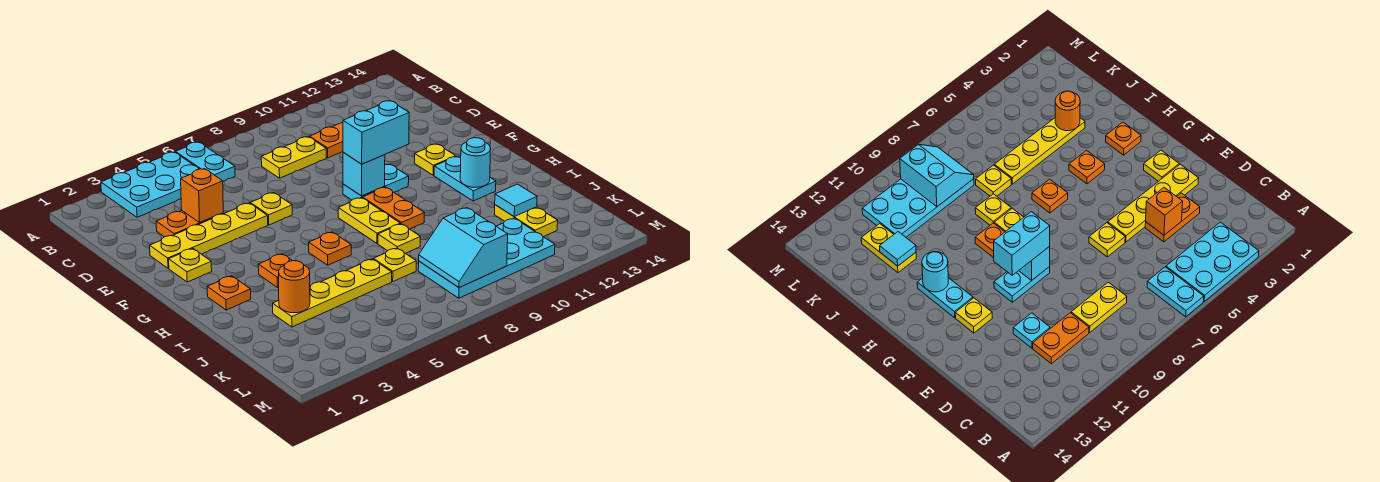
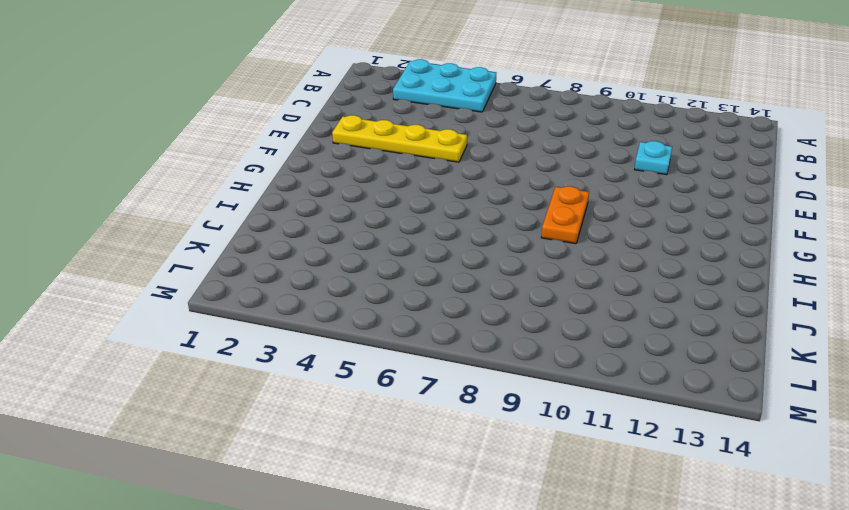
none -> cyan 1x2 plate [175,142,235,181]
none -> yellow 1x2 plate [261,137,326,178]
none -> orange 1x2 plate [309,122,343,158]

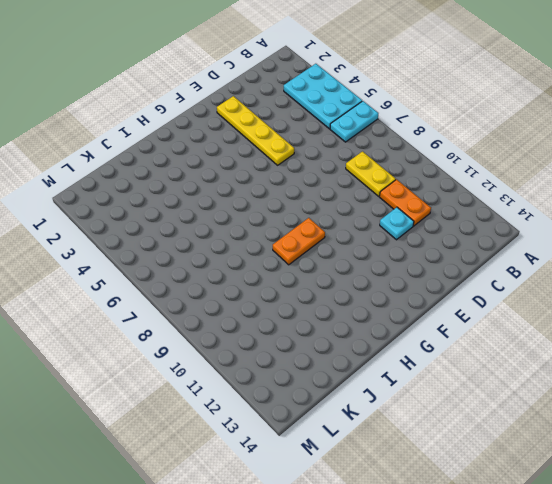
none -> orange 1x2 plate [156,210,223,237]
none -> yellow 1x1 plate [250,193,292,225]
none -> yellow 1x1 plate [169,249,212,282]

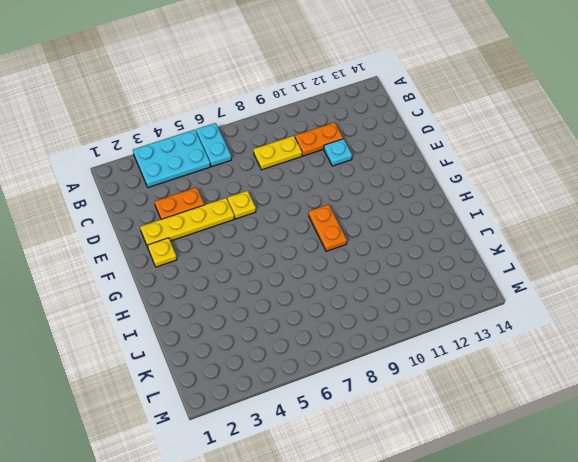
none -> cyan 1x2 plate [343,164,409,200]
none -> yellow 1x1 plate [415,144,456,175]
none -> yellow 1x2 plate [338,198,400,243]

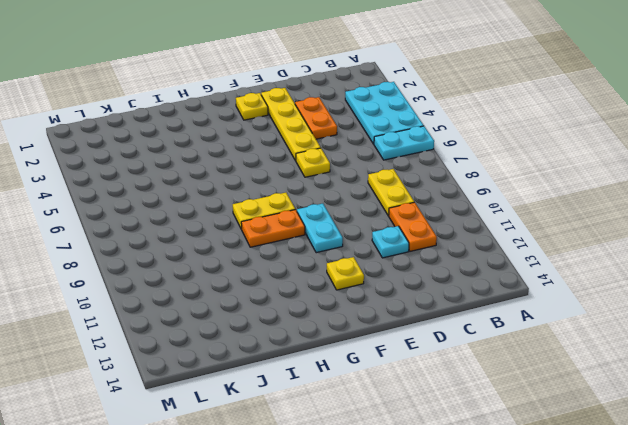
none -> cyan 1x2 plate [434,156,496,201]
none -> orange 1x1 plate [207,276,251,310]
none -> orange 1x1 plate [258,254,292,287]

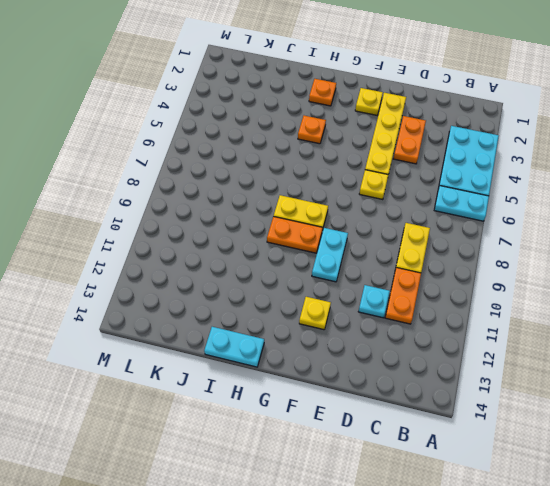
cyan 1x2 plate [204,327,264,367] -> cyan 1x2 plate moved to [434,156,496,201]
none -> orange 1x1 plate [309,232,351,265]
none -> yellow 1x1 plate [378,224,420,253]
none -> yellow 1x4 plate [273,259,392,327]

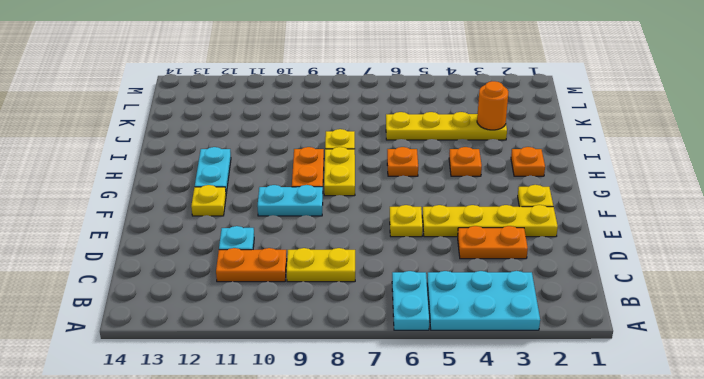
none -> yellow 1x1 plate [374,248,416,282]
none -> yellow 1x2 plate [495,205,558,237]
none -> cyan 2x4 plate [418,218,555,298]

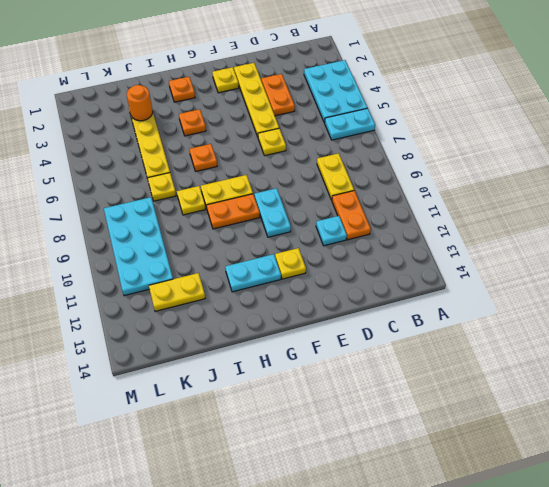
none -> orange 1x1 brick [181,169,223,222]
none -> cyan 1x1 brick [343,153,385,196]
none -> cyan 1x1 round brick [460,138,491,187]

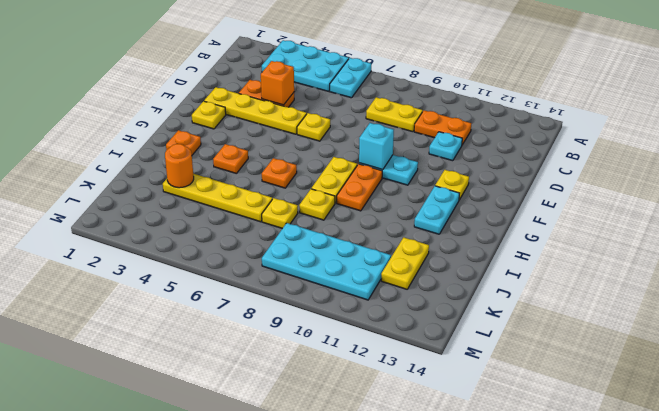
none -> cyan 1x1 round brick [460,138,491,187]
none -> cyan 1x1 tile [495,184,537,217]
none -> cyan 2x2 slope [419,208,508,288]

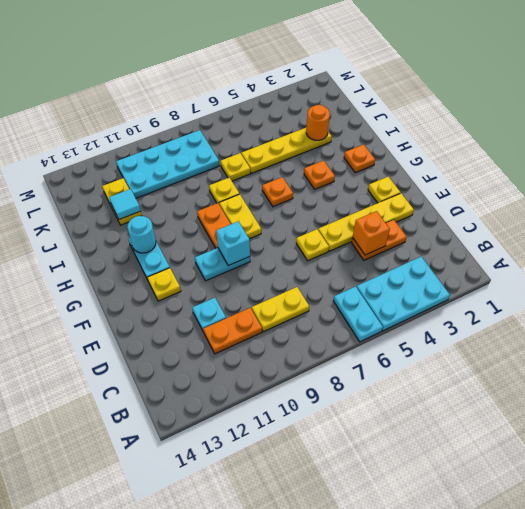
none -> cyan 2x2 slope [419,208,508,288]
none -> cyan 1x2 brick [343,101,409,164]

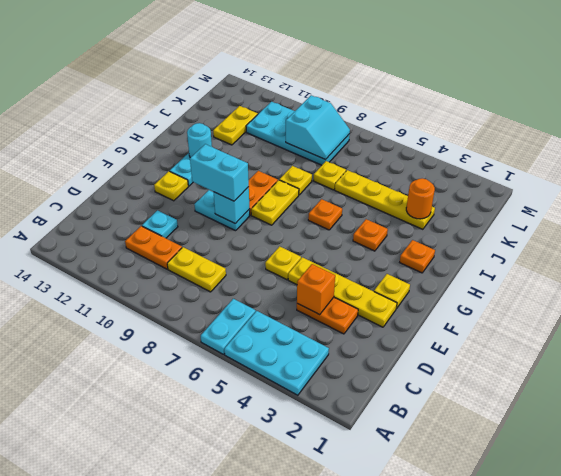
none -> cyan 1x1 tile [495,184,537,217]

